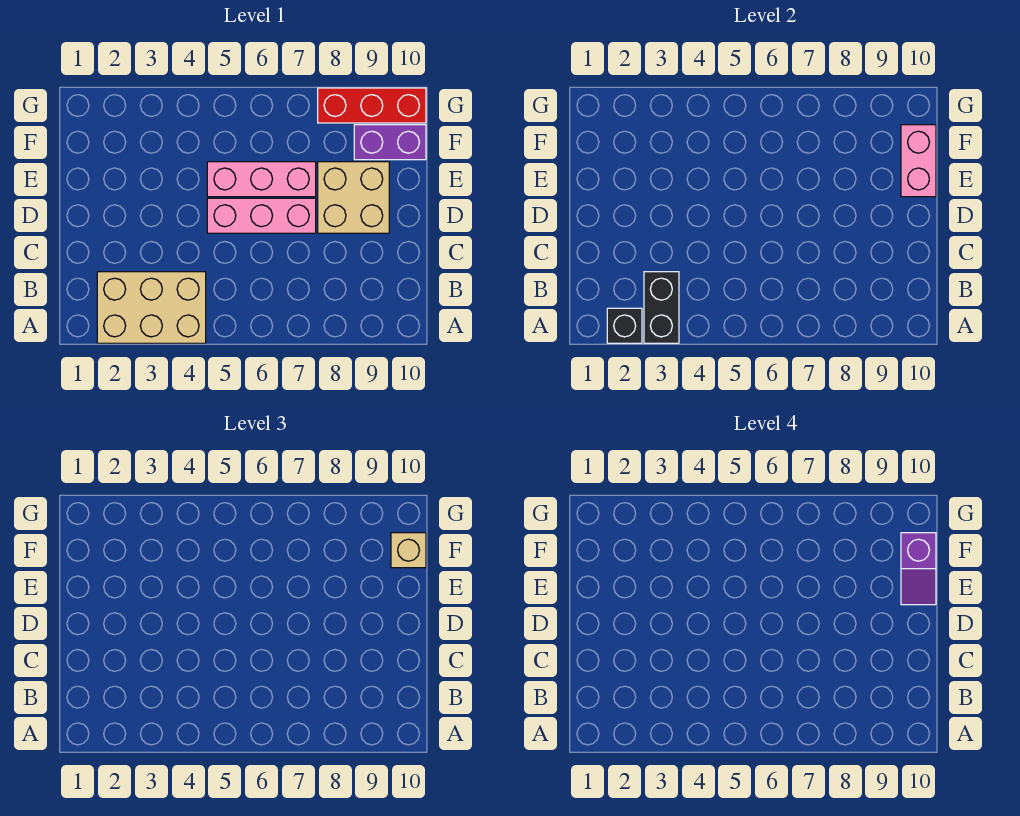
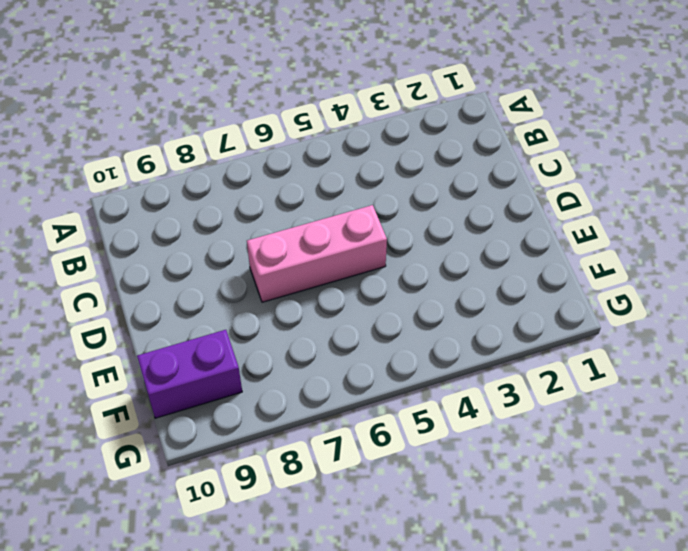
none -> tan 2x3 brick [97,272,206,343]
none -> tan 2x2 brick [318,162,389,233]

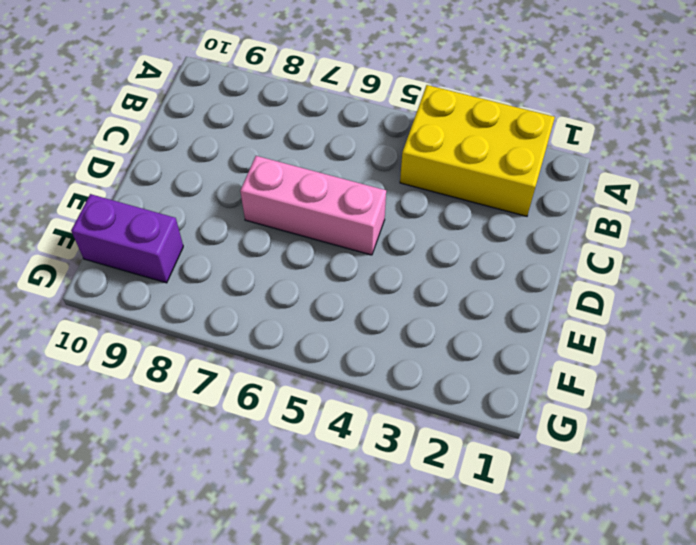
yellow 2x3 brick [400,85,555,216] -> tan 2x3 brick [97,272,206,343]
none -> tan 2x2 brick [318,162,389,233]
none -> pink 1x3 brick [207,162,316,197]

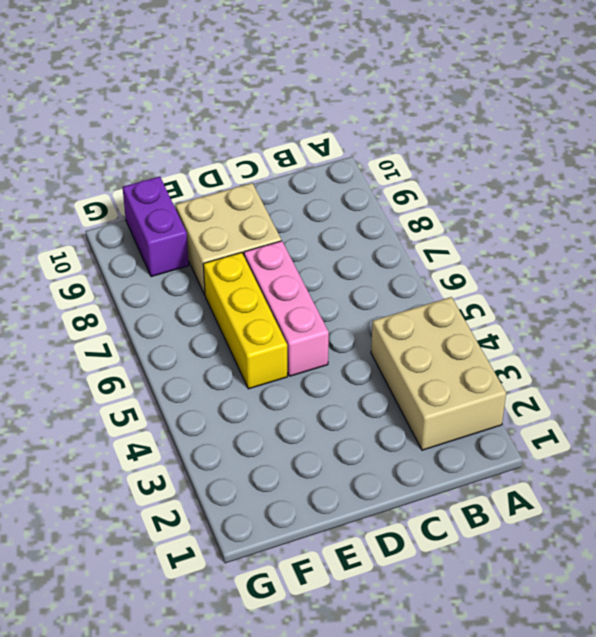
yellow 1x3 brick [203,252,287,389] -> pink 1x3 brick [207,162,316,197]
none -> red 1x3 brick [318,88,426,123]
none -> black 1x1 brick [607,308,642,343]

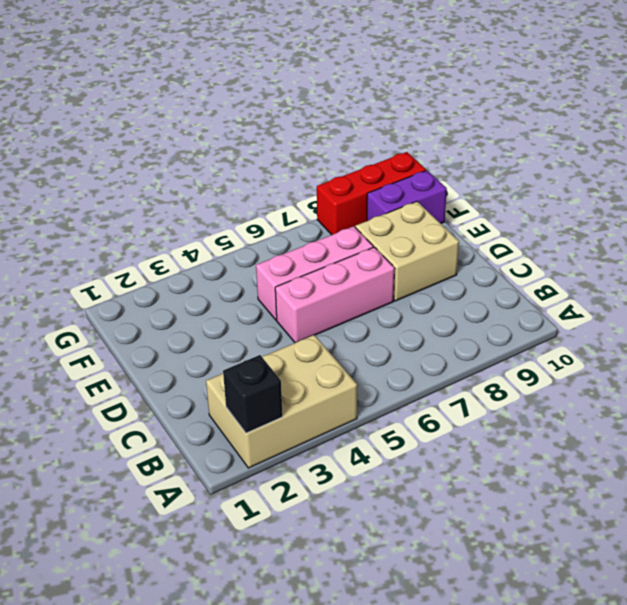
none -> black 1x2 brick [644,272,679,343]
none -> pink 1x2 brick [901,125,936,197]

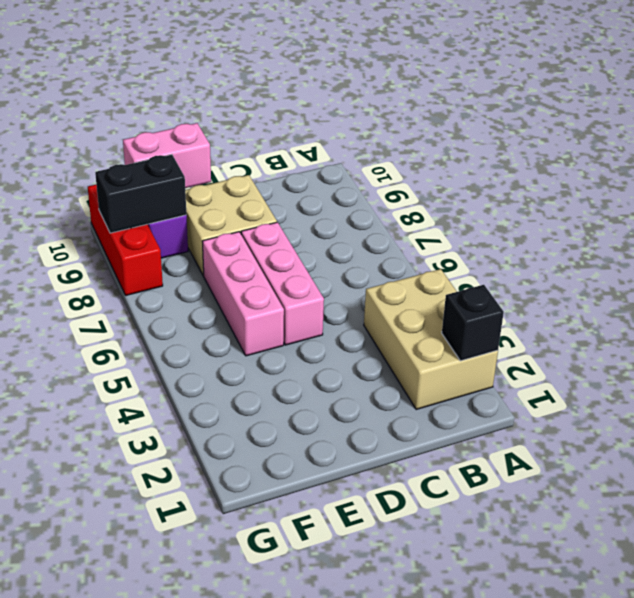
black 1x2 brick [95,154,186,233] -> black 1x2 brick moved to [644,272,679,343]
none -> tan 1x1 brick [391,533,426,568]
none -> purple 1x2 slope [901,533,936,605]

